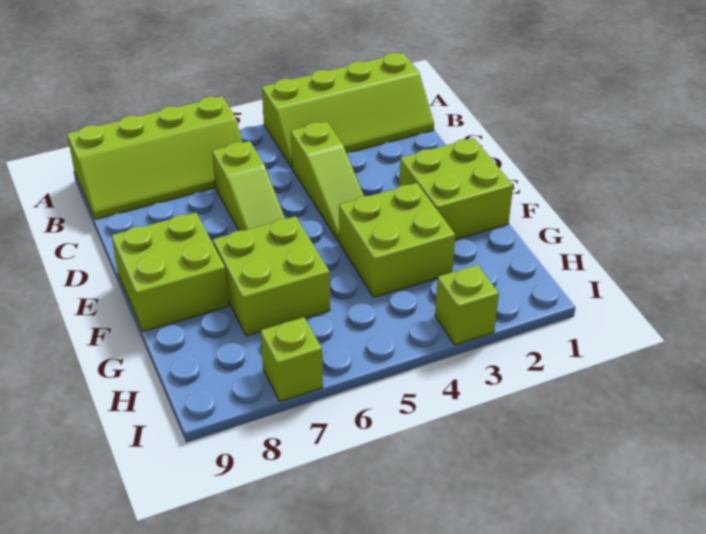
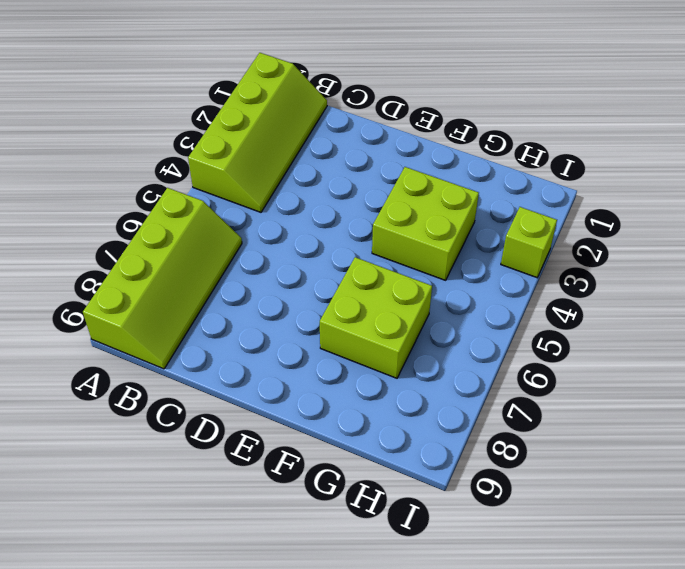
none -> lime 1x3 slope [291,121,364,242]
none -> lime 1x3 slope [212,141,285,231]

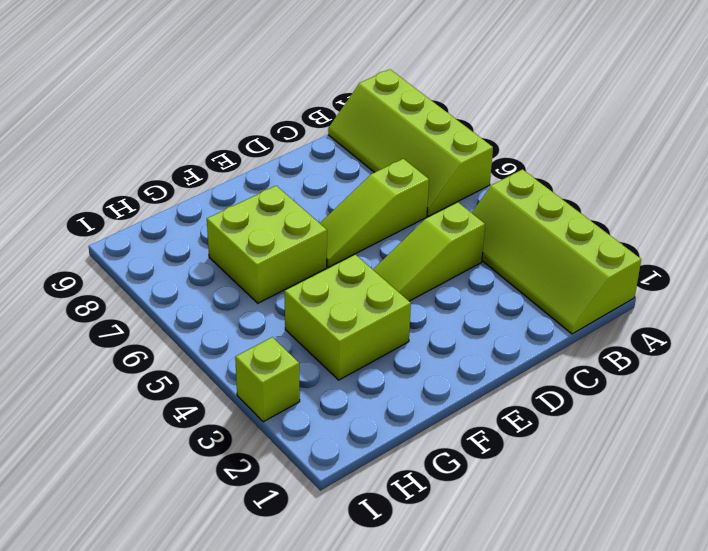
none -> lime 2x2 brick [399,138,513,240]
none -> lime 2x2 brick [112,212,229,331]

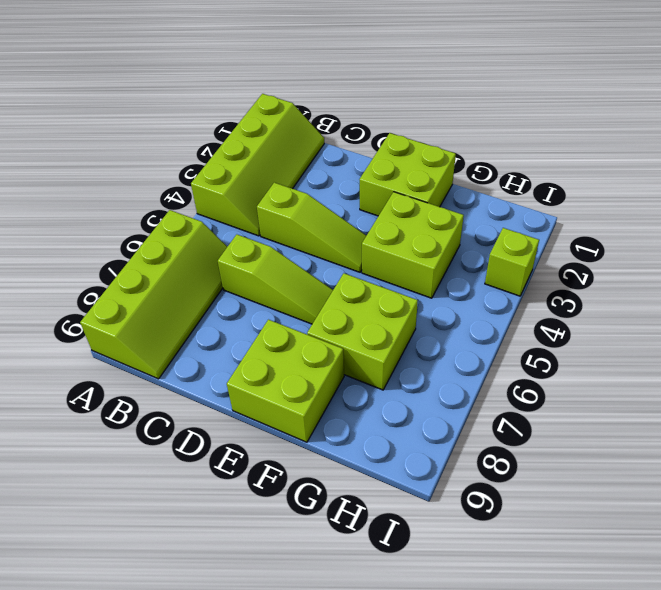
none -> lime 1x1 brick [261,317,323,401]

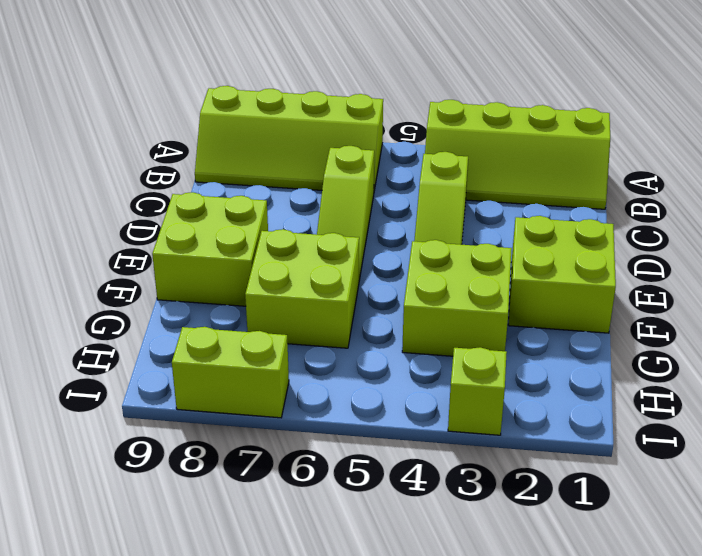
lime 1x2 brick [172,327,289,418] -> lime 1x1 brick [261,317,323,401]

